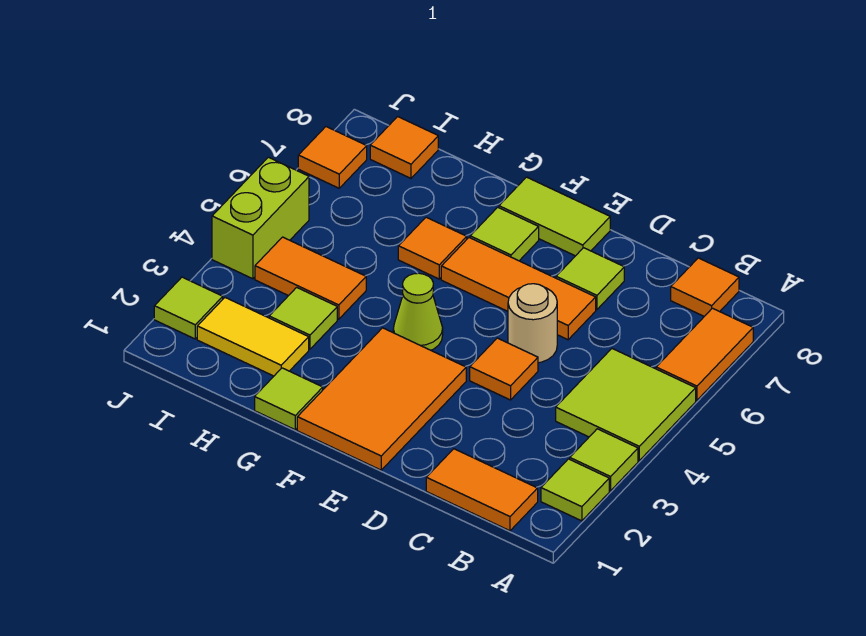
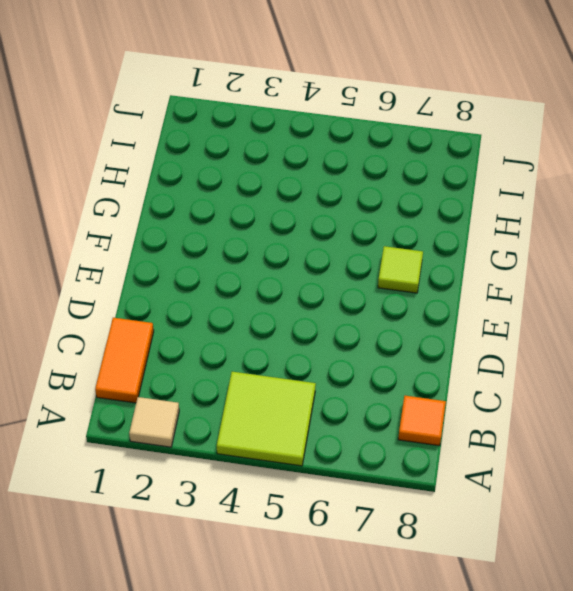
tan 1x1 tile [129,397,179,447] -> lime 1x1 tile [541,459,609,521]
none -> lime 1x1 tile [570,429,638,491]
none -> orange 1x2 tile [656,308,753,400]
none -> orange 1x1 tile [470,338,538,400]

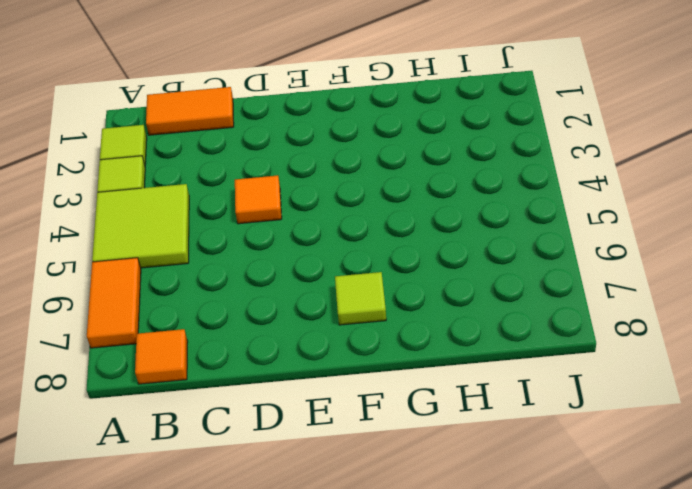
none -> tan 1x1 round brick [508,284,557,363]
none -> orange 1x3 tile [441,238,596,340]
none -> lime 1x1 tile [556,248,624,310]

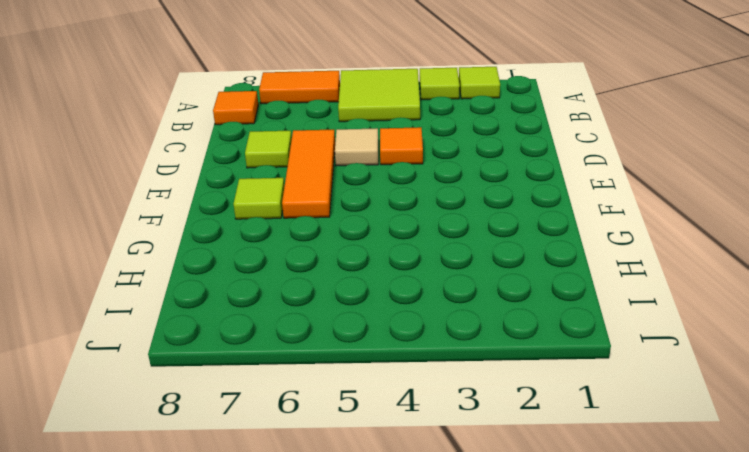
tan 1x1 tile [335,128,378,166] -> tan 1x1 round brick [508,284,557,363]
none -> orange 1x2 tile [426,449,538,531]
none -> orange 2x3 tile [297,328,466,470]
none -> lime 1x2 tile [499,177,610,256]

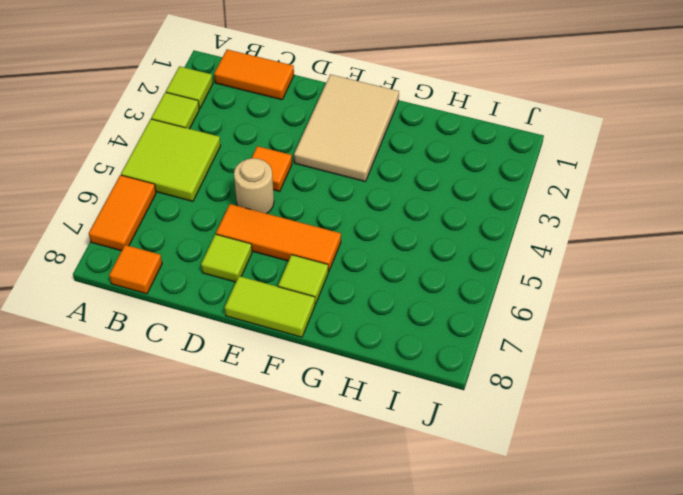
tan 2x3 tile [294,74,399,182] -> orange 2x3 tile [297,328,466,470]
none -> lime 1x1 cone [393,273,443,350]
none -> lime 1x1 tile [255,368,323,430]
none -> orange 1x1 tile [398,217,467,279]

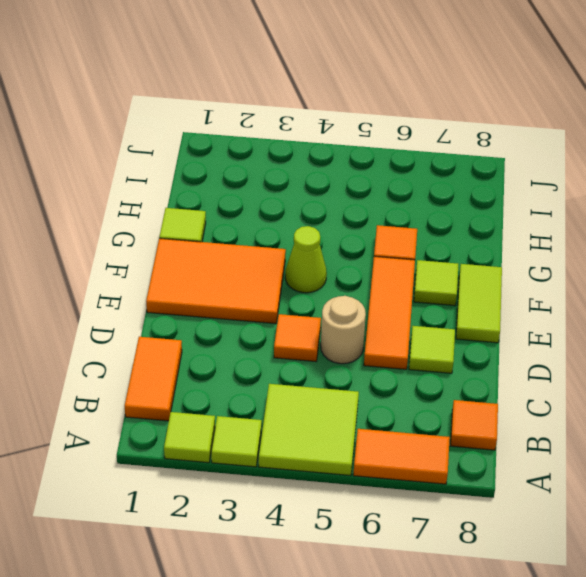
none -> yellow 1x2 tile [197,298,309,376]
none -> lime 1x1 tile [269,287,337,349]
none -> orange 1x2 tile [255,237,366,319]

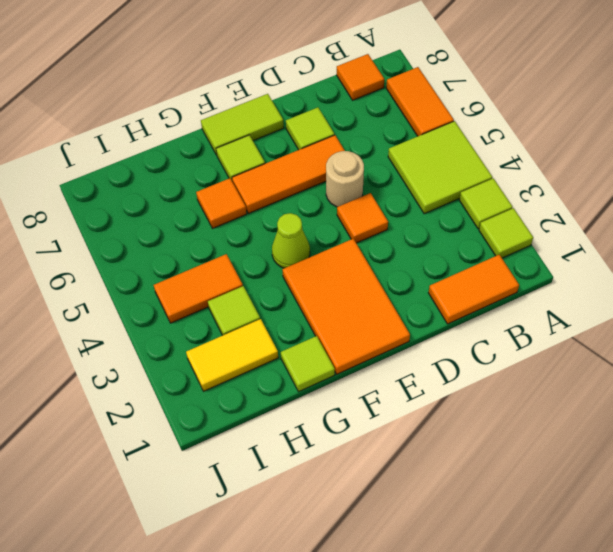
none -> orange 1x1 tile [370,117,438,178]
none -> lime 1x1 tile [154,277,223,339]
none -> lime 1x2 brick [212,157,309,279]

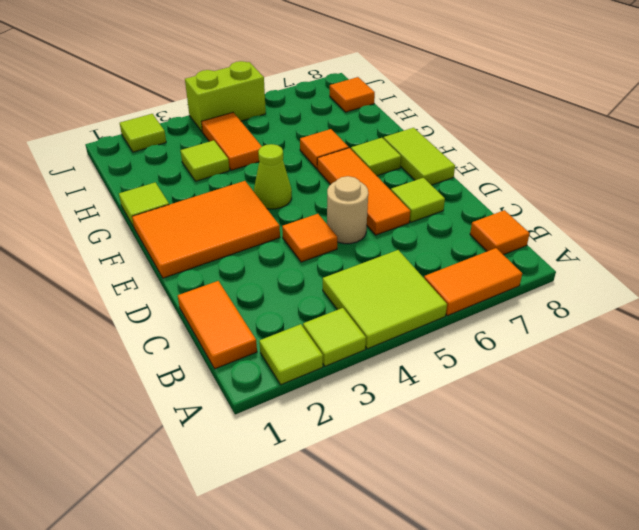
none -> yellow 1x2 tile [197,298,309,376]
none -> orange 1x1 tile [298,127,367,188]

